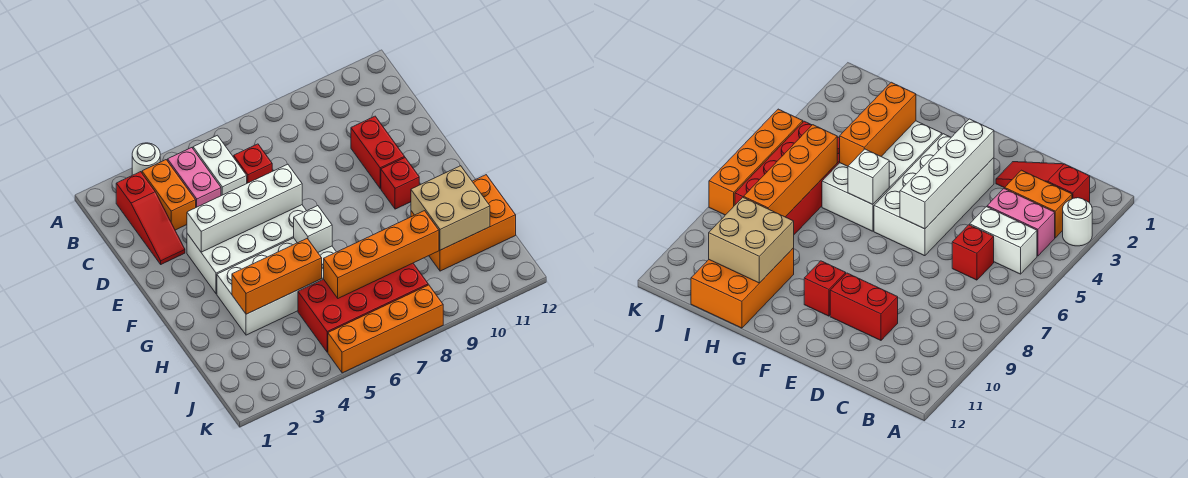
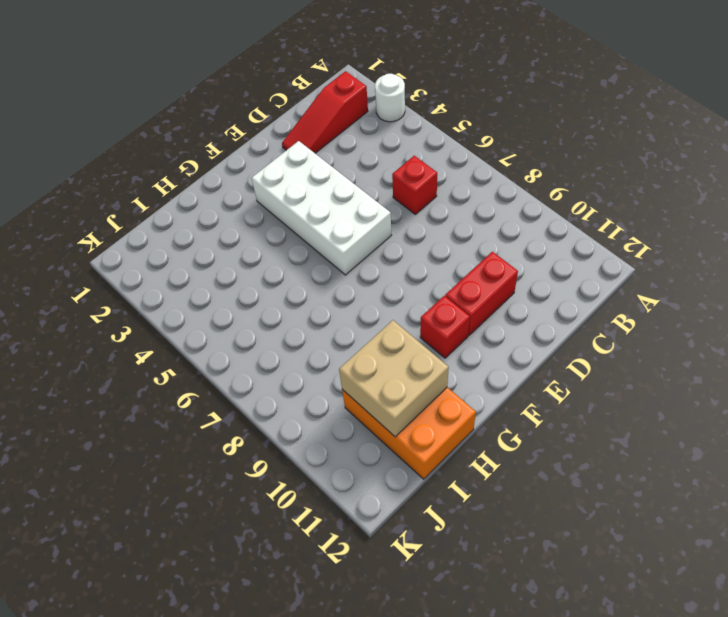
none -> orange 1x2 brick [142,160,196,230]
none -> pink 1x2 brick [168,148,221,207]
none -> white 1x2 brick [193,135,247,196]

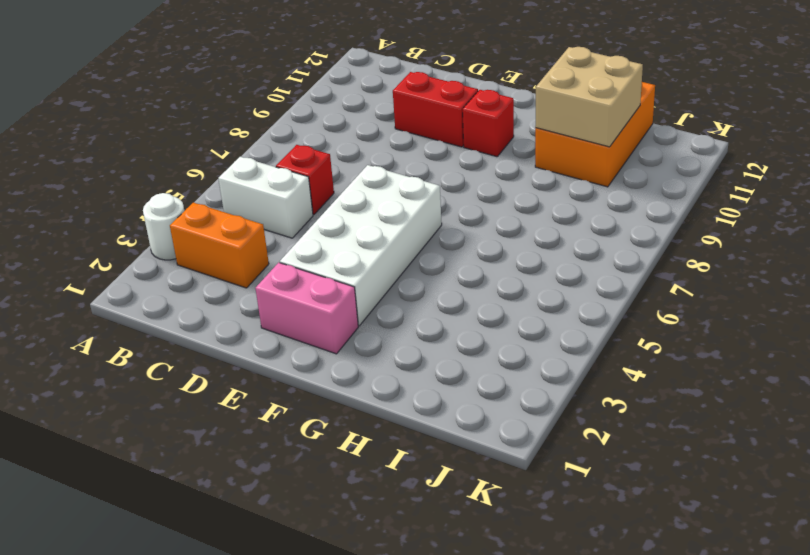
pink 1x2 brick [255,262,358,354] -> pink 1x2 brick moved to [168,148,221,207]
none -> red 1x3 slope [116,172,185,264]
none -> white 2x4 brick [217,238,336,335]
none -> red 2x4 brick [298,263,428,352]

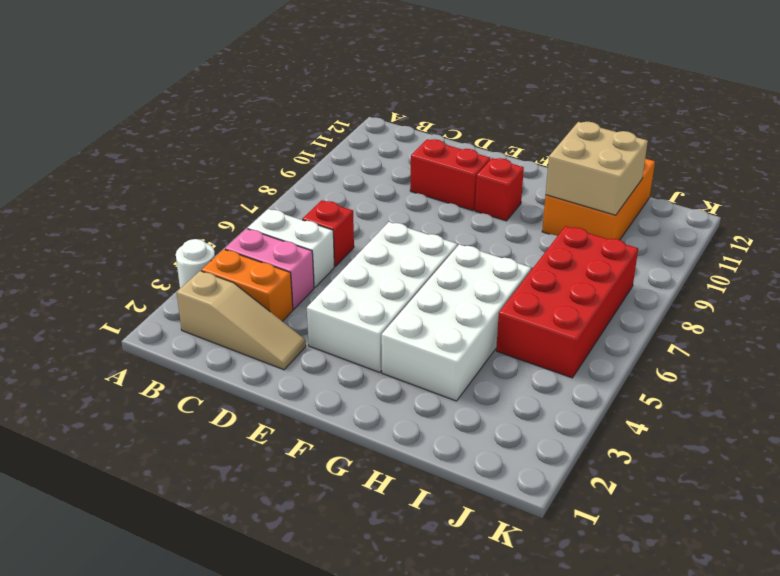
tan 1x3 slope [177,271,306,370] -> red 1x3 slope [116,172,185,264]
none -> orange 1x4 brick [328,285,443,373]
none -> white 1x4 brick [187,164,302,252]
none -> white 1x1 brick [294,206,332,252]

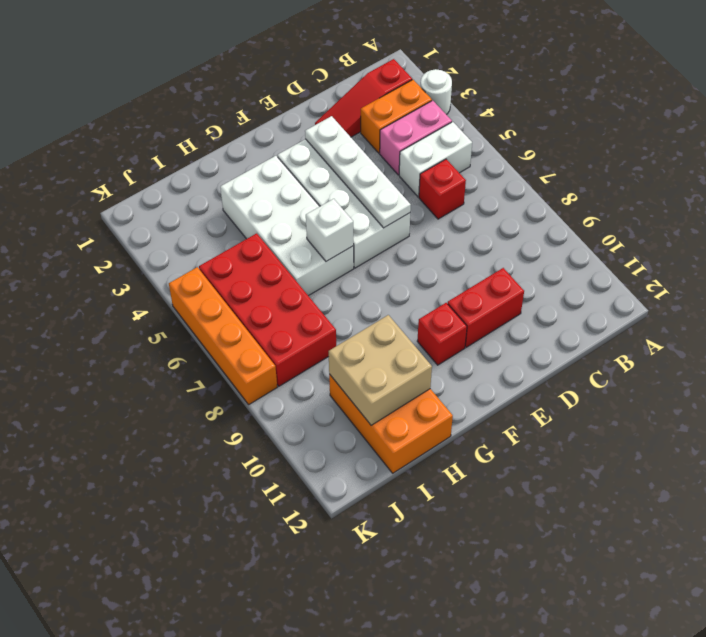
white 1x4 plate [305,116,411,228] -> white 1x4 brick [187,164,302,252]
none -> orange 1x3 brick [232,239,322,314]
none -> orange 1x4 brick [324,211,439,298]

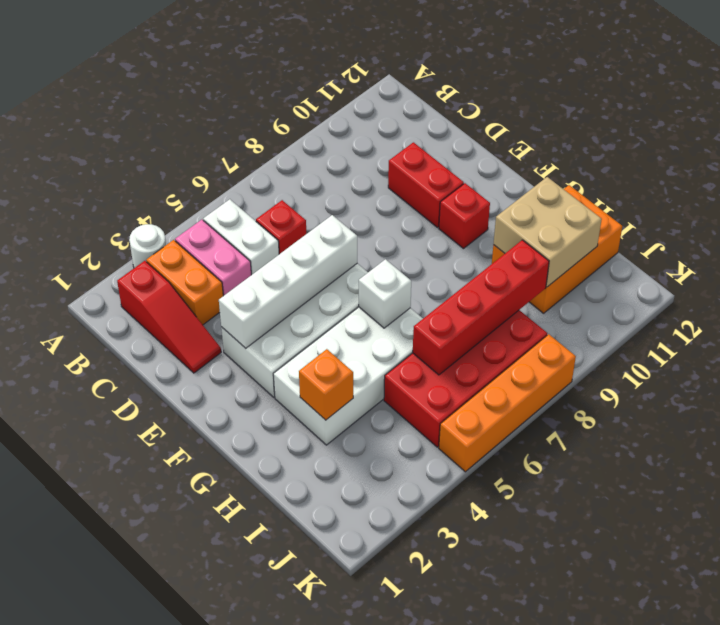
orange 1x1 brick [299,349,353,420] -> orange 1x3 brick [232,239,322,314]
red 1x4 brick [413,240,549,375] -> orange 1x4 brick [324,211,439,298]

